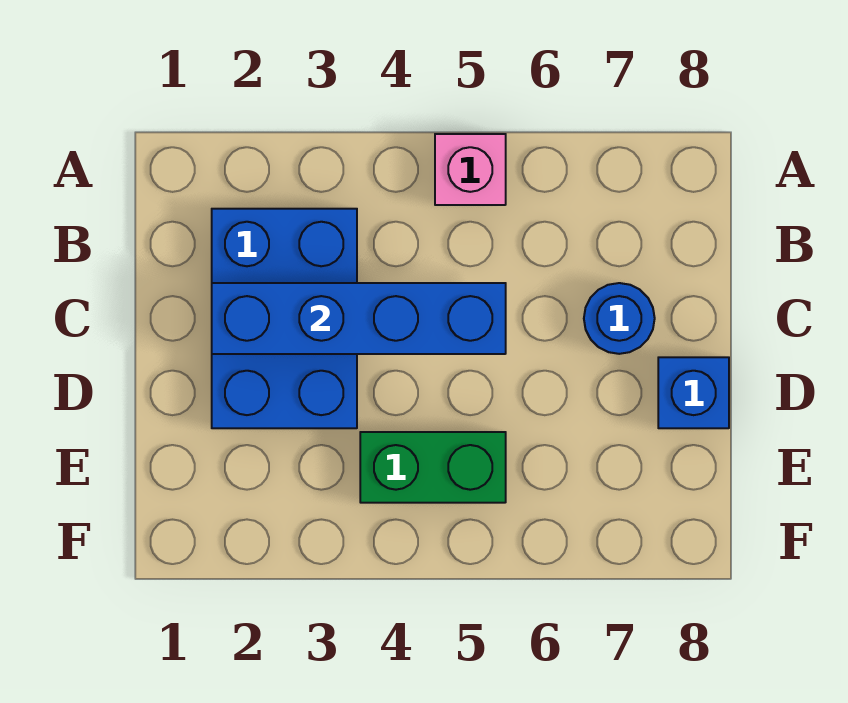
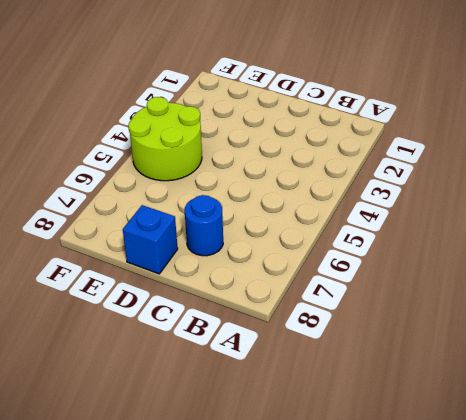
lime 2x2 round brick [128,97,202,181] -> green 1x2 brick [360,432,506,503]
none -> pink 1x1 brick [435,134,506,205]
none -> blue 2x3 brick [212,209,357,428]

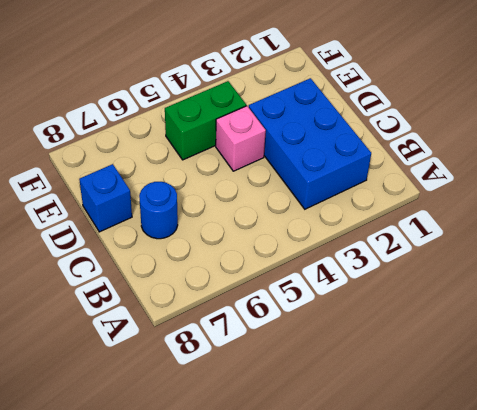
pink 1x1 brick [216,106,266,171] -> pink 1x1 brick moved to [435,134,506,205]
none -> blue 1x4 brick [212,283,506,354]

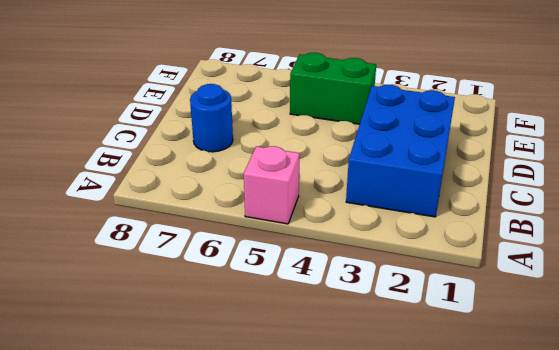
none -> blue 1x1 brick [658,357,729,428]
none -> blue 1x4 brick [212,283,506,354]

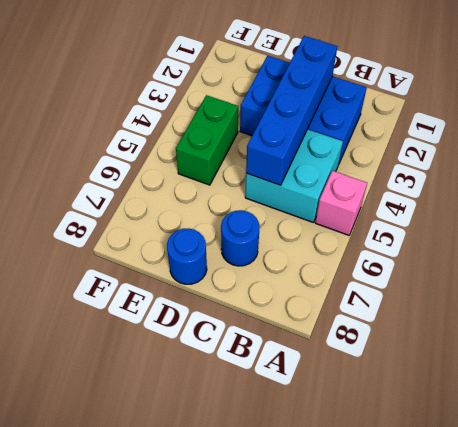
cyan 2x2 brick [245,129,343,222] -> none
blue 1x1 round brick [167,228,207,284] -> blue 1x1 brick [658,357,729,428]

